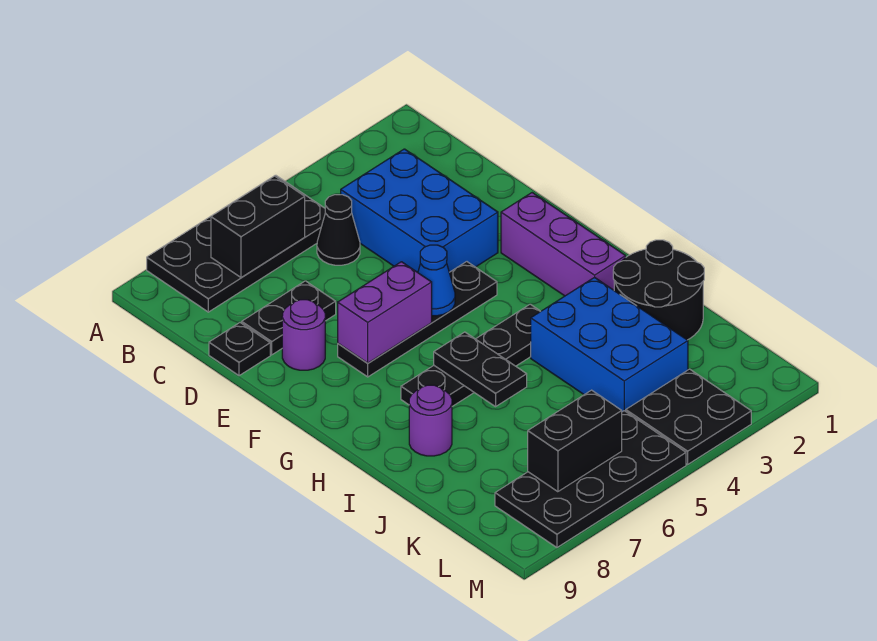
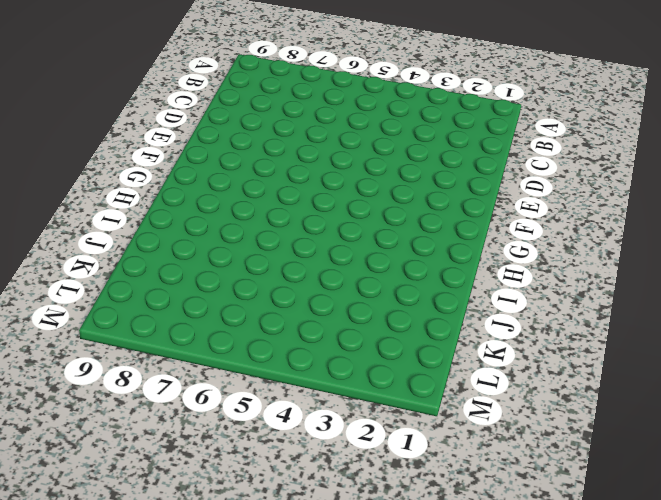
none -> black 2x4 plate [147,175,325,312]
none -> blue 2x3 brick [341,149,498,272]
none -> black 1x1 cone [317,195,360,265]

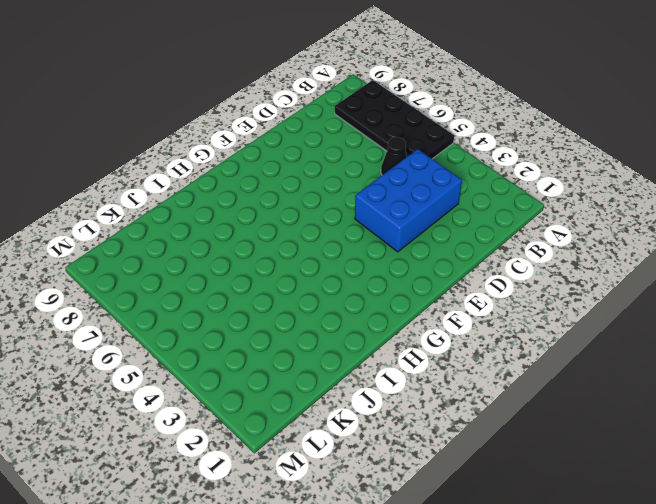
none -> black 1x2 plate [242,281,336,355]
none -> black 1x1 plate [209,323,270,376]
none -> purple 1x1 round brick [282,300,325,370]

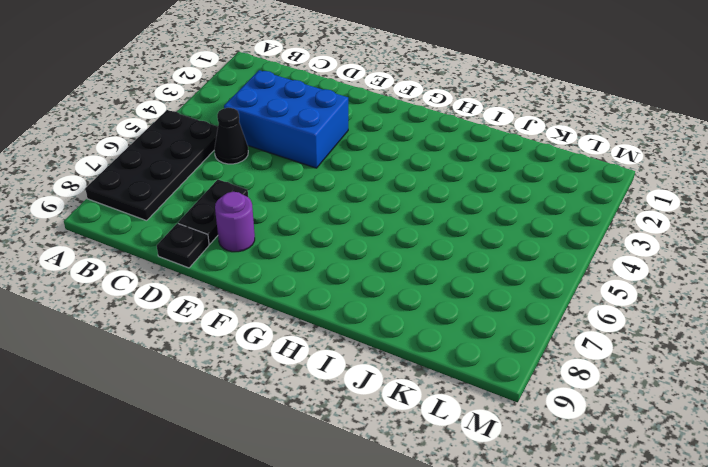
none -> purple 1x3 brick [501,193,626,296]
none -> black 1x4 plate [338,262,497,377]
none -> black 1x4 plate [401,304,541,406]

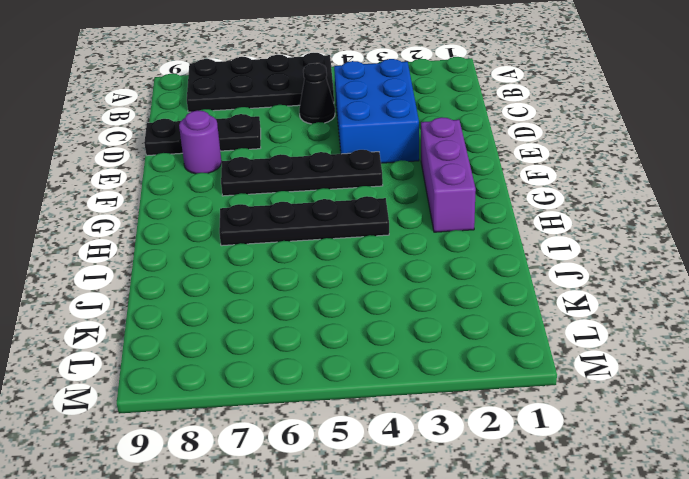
none -> black 2x2 round brick [613,240,704,340]
none -> blue 2x3 brick [531,277,688,412]
none -> purple 1x1 round brick [409,385,452,456]

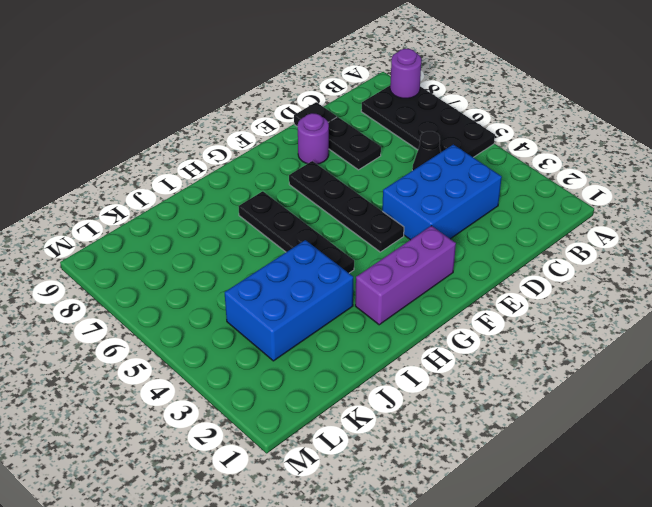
purple 1x1 round brick [390,49,421,98] -> purple 1x1 round brick moved to [409,385,452,456]
none -> black 2x2 round brick [613,240,704,340]
none -> black 2x2 plate [626,369,751,464]
none -> black 2x4 plate [495,411,686,547]

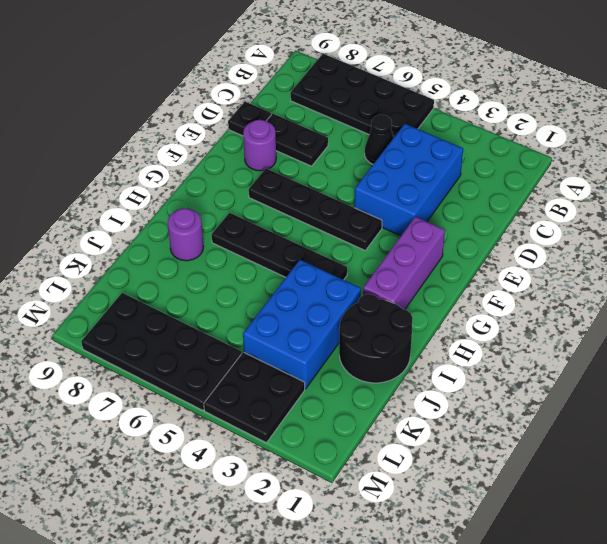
none -> black 1x2 brick [211,176,305,277]
none -> blue 1x1 cone [418,245,455,316]
none -> purple 1x2 brick [338,262,432,363]

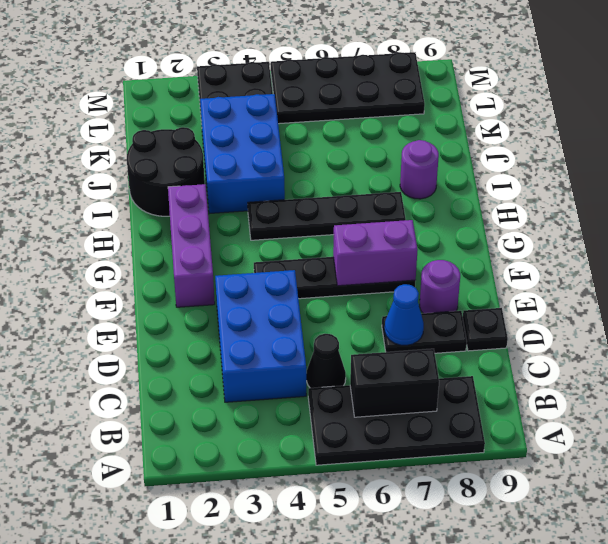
blue 1x1 cone [385,284,424,345] -> blue 1x1 cone moved to [418,245,455,316]
none -> black 1x2 plate [434,332,527,407]
none -> black 1x2 brick [528,390,622,492]

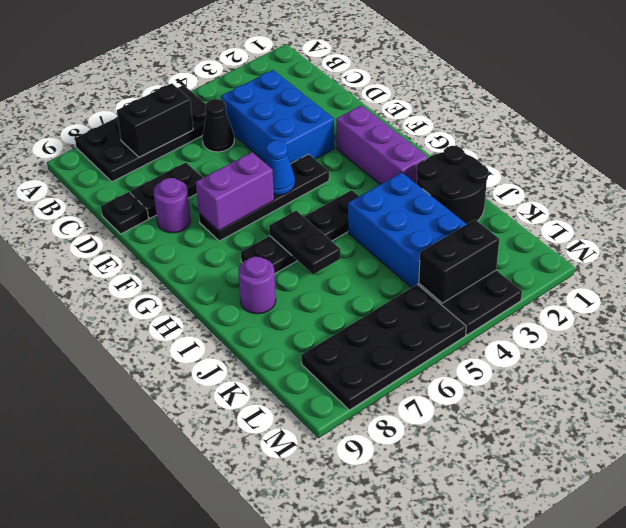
black 1x2 brick [419,220,499,303] -> black 1x2 brick moved to [528,390,622,492]

